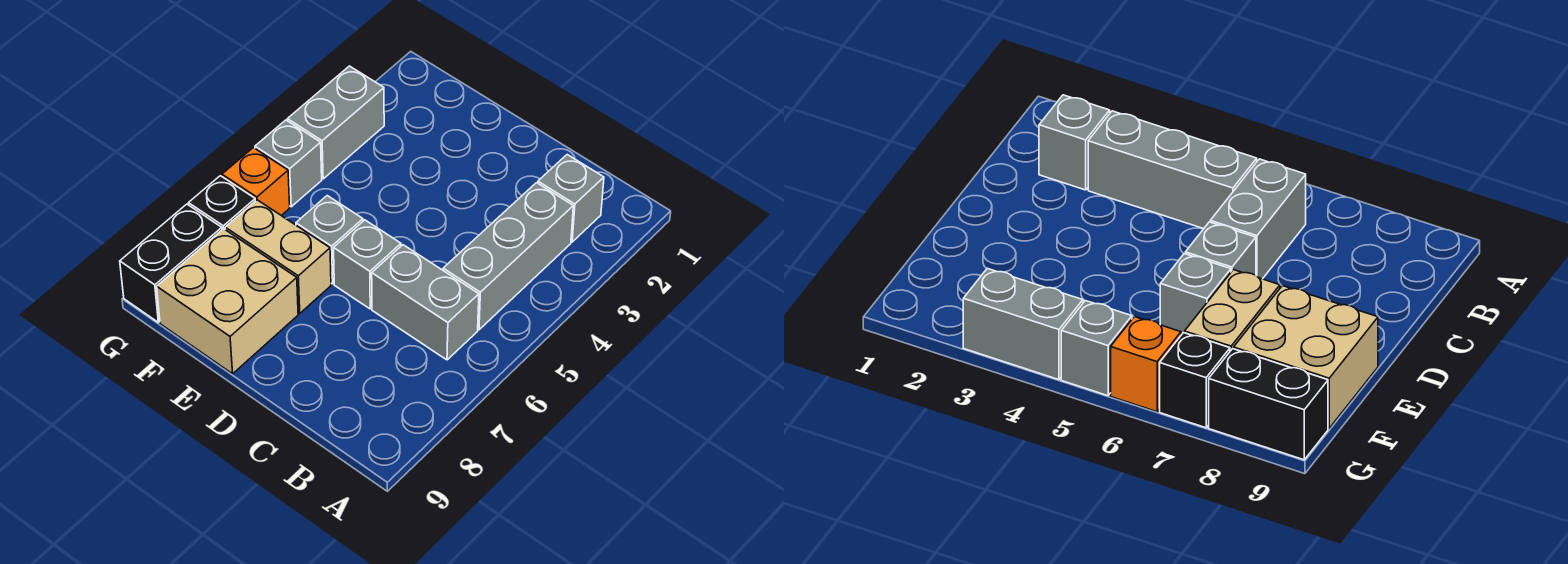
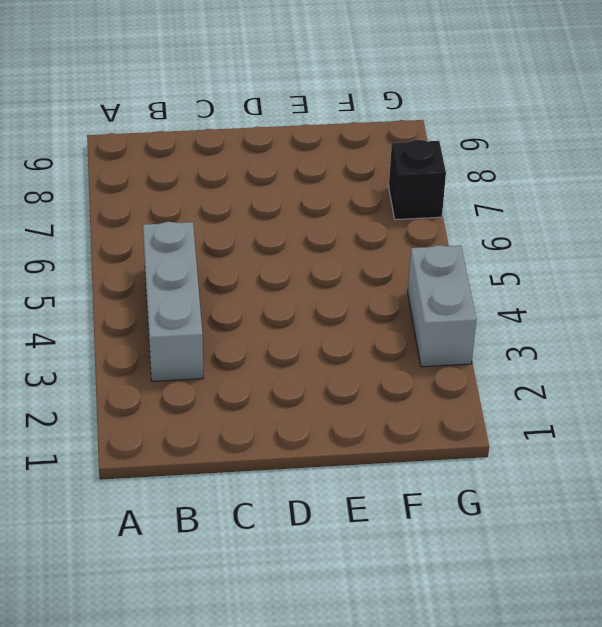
none -> grey 1x1 brick [538,155,604,242]
none -> grey 1x2 brick [372,245,479,360]
none -> grey 1x1 brick [334,220,401,309]

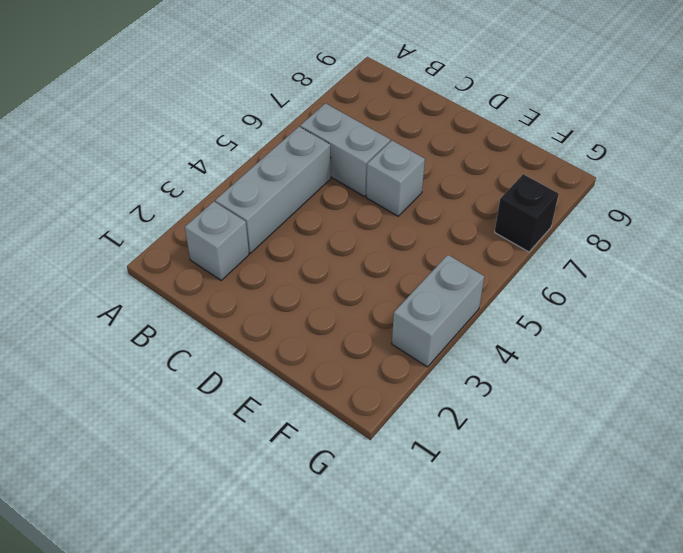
none -> grey 1x1 brick [296,196,363,284]
none -> tan 1x2 brick [225,200,331,313]
none -> tan 2x2 brick [157,229,298,374]

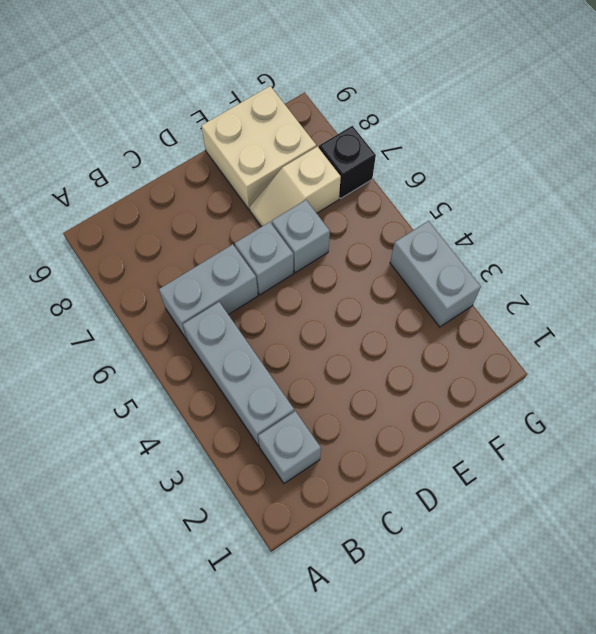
tan 1x2 slope [250,147,341,227] -> tan 1x2 brick [225,200,331,313]
none -> grey 1x1 brick [255,120,322,207]
none -> orange 1x1 brick [222,148,290,216]
none -> black 1x2 brick [120,204,222,322]

